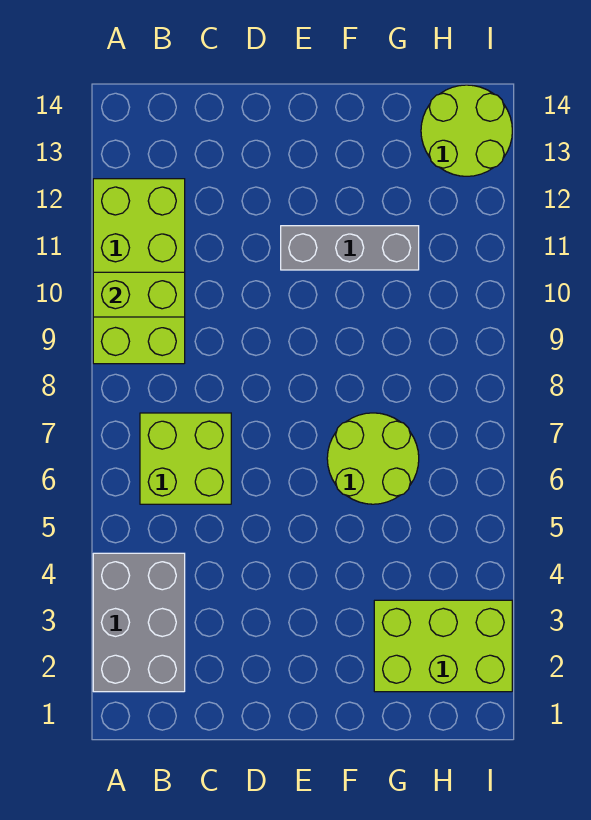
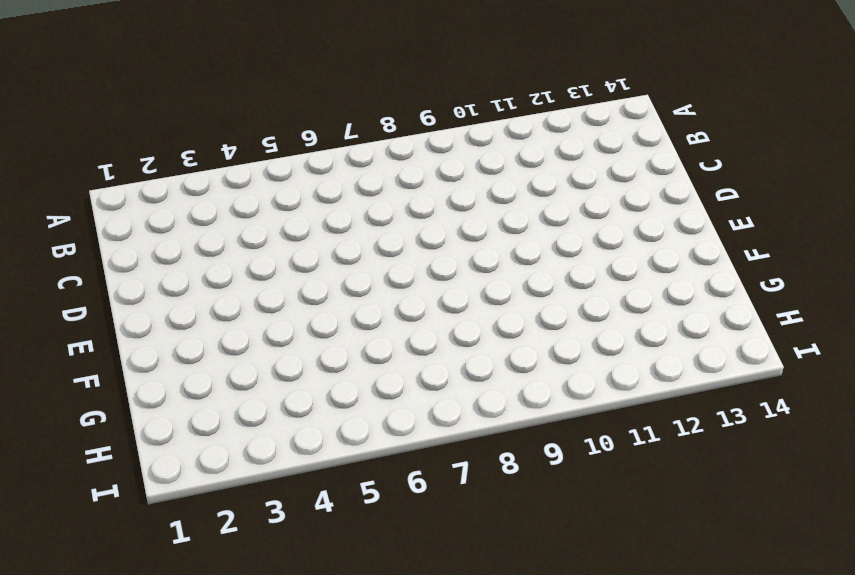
none -> grey 2x3 brick [93,553,185,692]
none -> lime 2x4 brick [93,179,185,364]

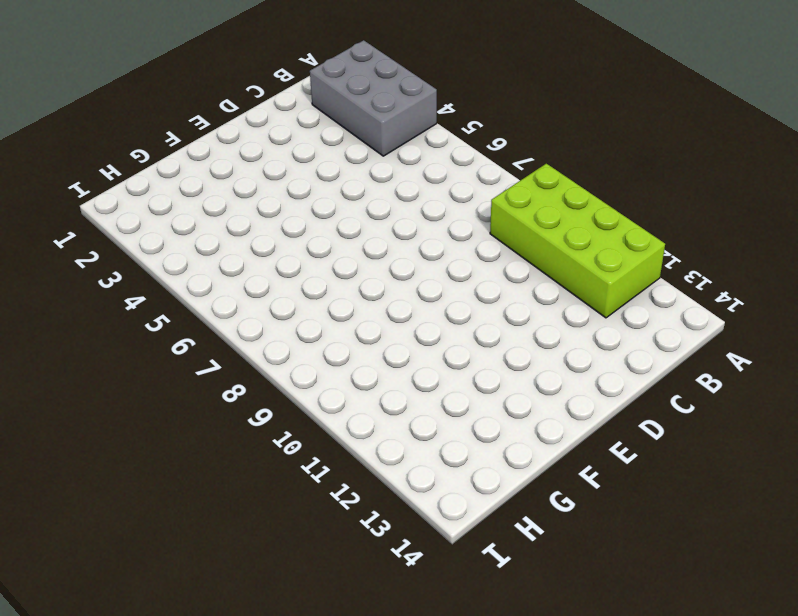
none -> lime 2x2 brick [140,413,231,504]
none -> grey 1x3 brick [281,226,419,270]

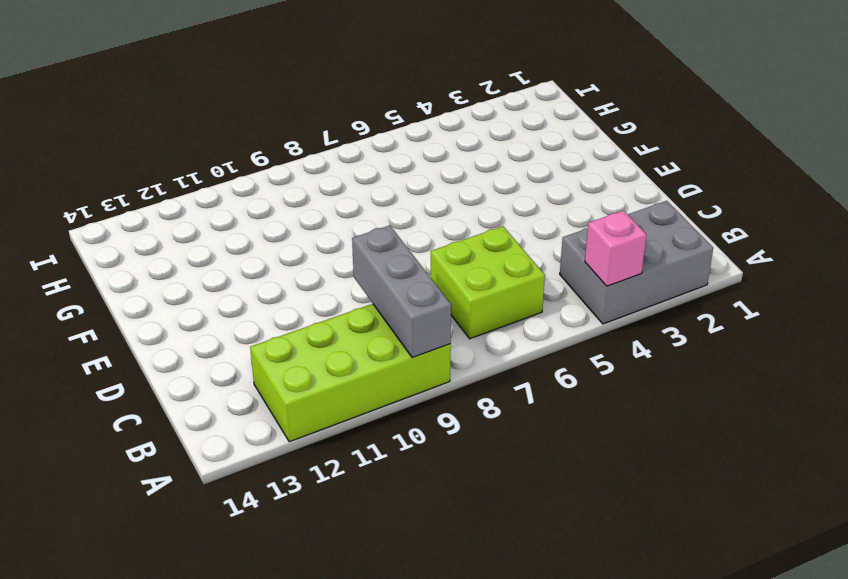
pink 1x1 brick [585,211,646,286] -> none
grey 1x3 brick [352,225,451,358] -> grey 1x3 brick moved to [281,226,419,270]
none -> lime 2x2 round brick [327,413,419,504]
none -> lime 2x3 brick [374,600,512,692]

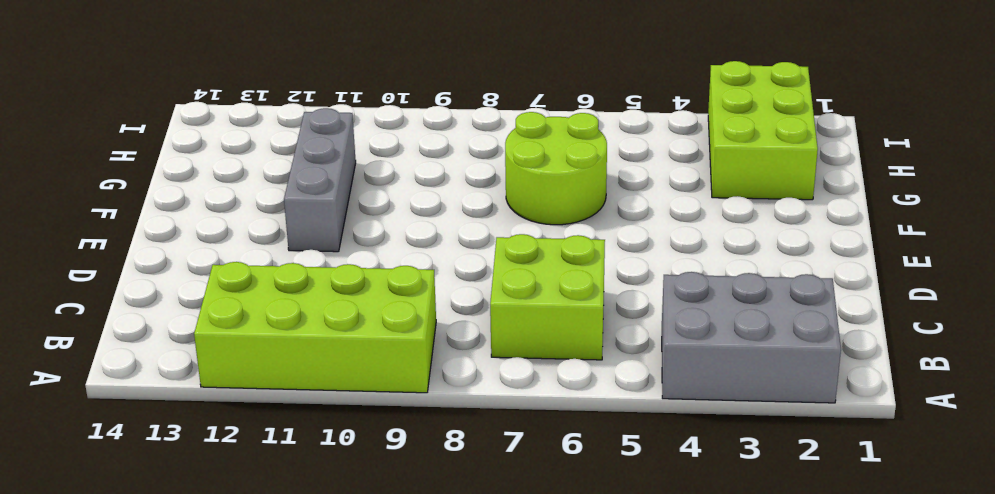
none -> lime 2x2 round brick [421,85,512,176]
none -> lime 1x2 brick [93,272,185,317]

